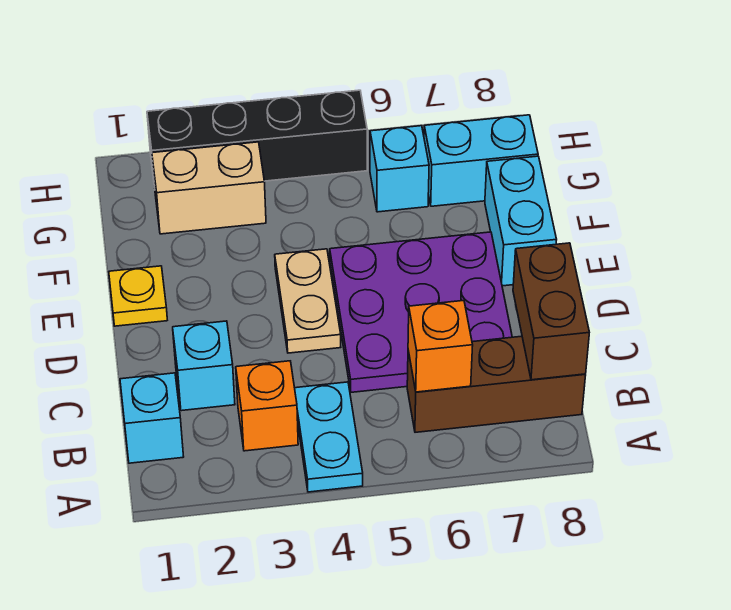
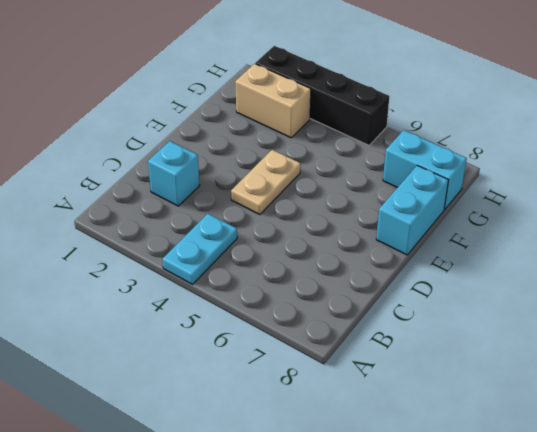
none -> cyan 1x1 brick [120,373,184,463]
none -> orange 1x1 brick [236,361,298,451]
none -> brown 1x3 brick [407,336,586,432]

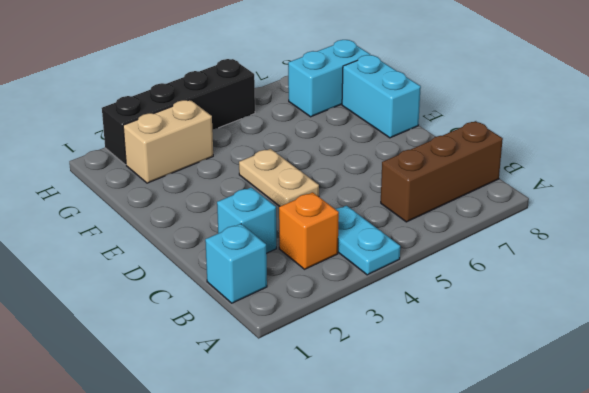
none -> purple 3x3 plate [330,232,512,392]
none -> yellow 1x1 plate [109,266,167,326]
none -> cyan 1x1 brick [370,126,429,212]

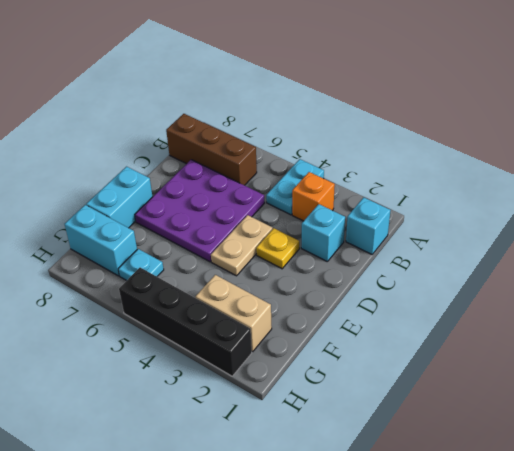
yellow 1x1 plate [256,228,299,269] -> yellow 1x1 plate moved to [109,266,167,326]
cyan 1x1 plate [118,249,164,281] -> cyan 1x1 brick [370,126,429,212]
none -> orange 1x1 brick [408,301,473,392]
none -> brown 1x2 brick [513,243,589,380]

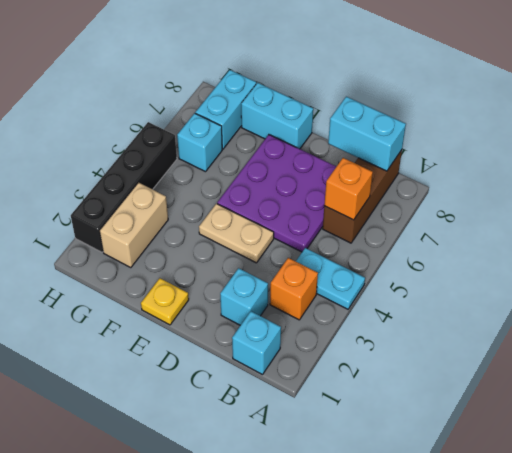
cyan 1x2 brick [328,97,406,171] -> brown 1x2 brick [513,243,589,380]

